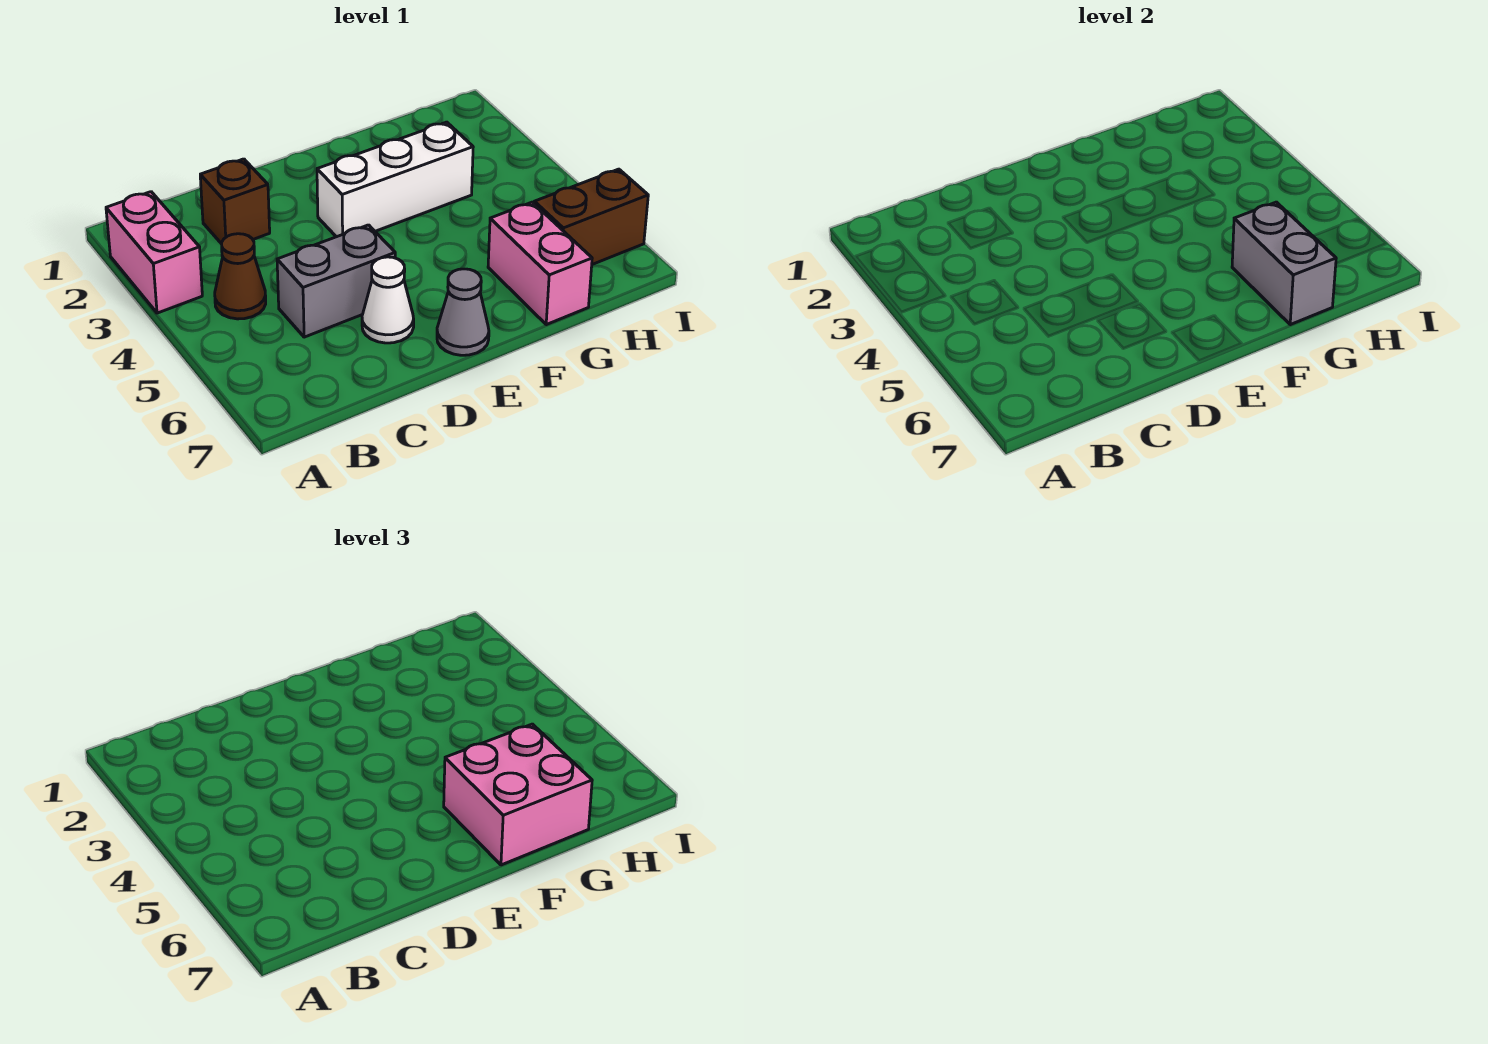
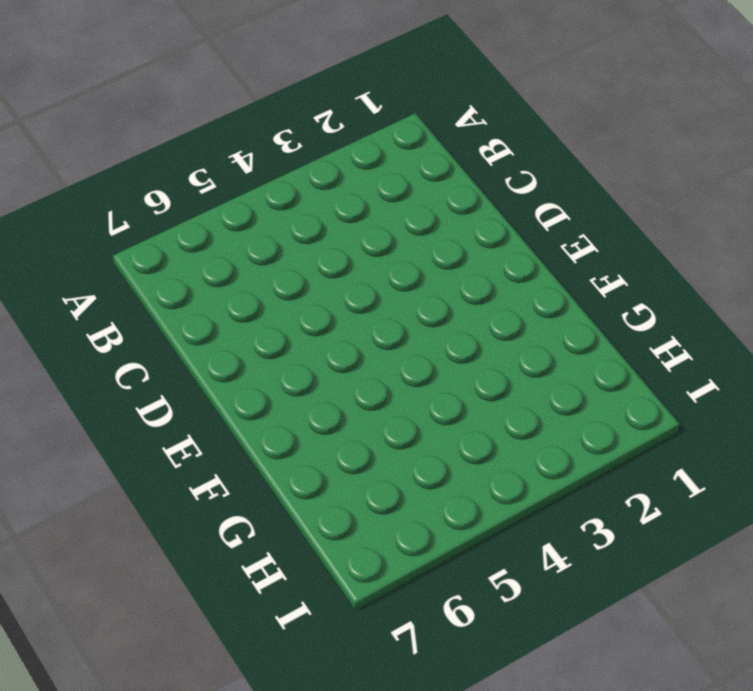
none -> pink 1x2 brick [106,192,202,313]
none -> brown 1x1 cone [215,234,266,319]

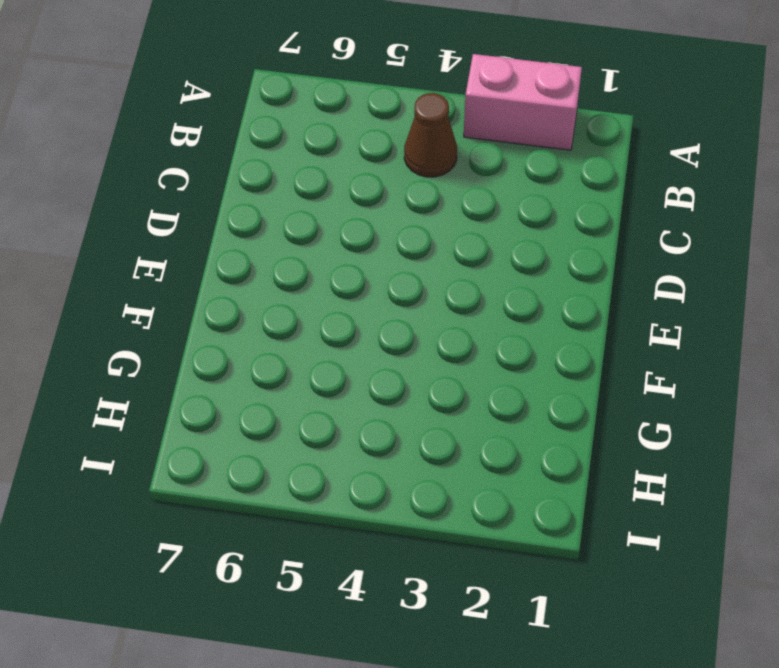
none -> brown 1x1 brick [200,159,270,244]
none -> grey 1x2 brick [277,225,395,337]

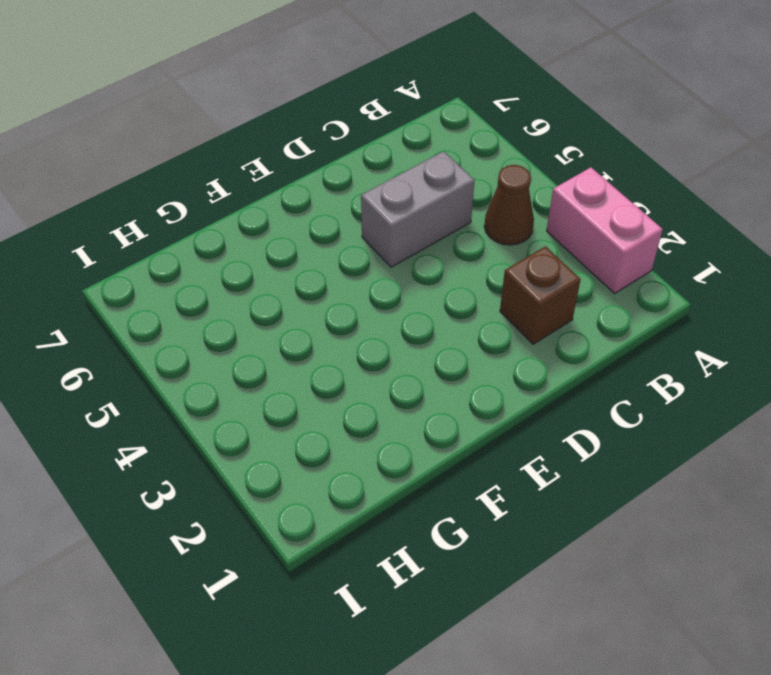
none -> white 1x1 cone [362,257,414,343]
none -> white 1x3 brick [317,122,473,237]

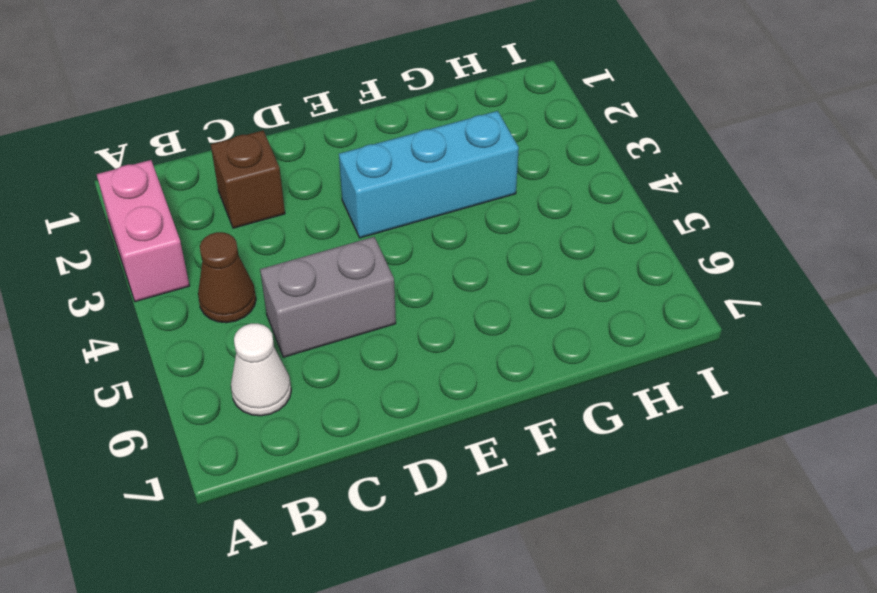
white 1x1 cone [231,324,291,416] -> white 1x1 cone moved to [362,257,414,343]
cyan 1x3 brick [339,111,519,238] -> white 1x3 brick [317,122,473,237]
none -> grey 1x1 cone [437,269,489,355]
none -> pink 1x2 brick [488,202,592,325]

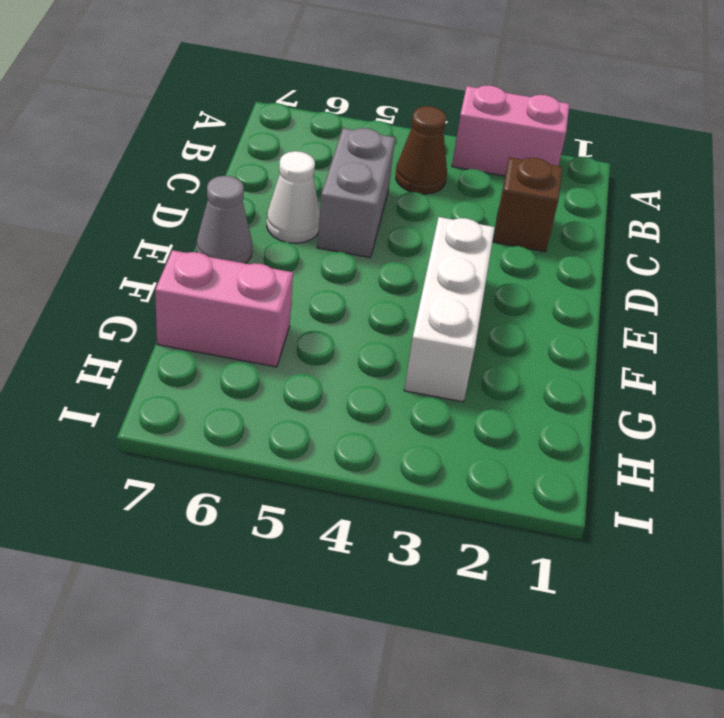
none -> brown 1x2 brick [534,169,648,264]
none -> grey 1x2 brick [1232,202,1336,325]

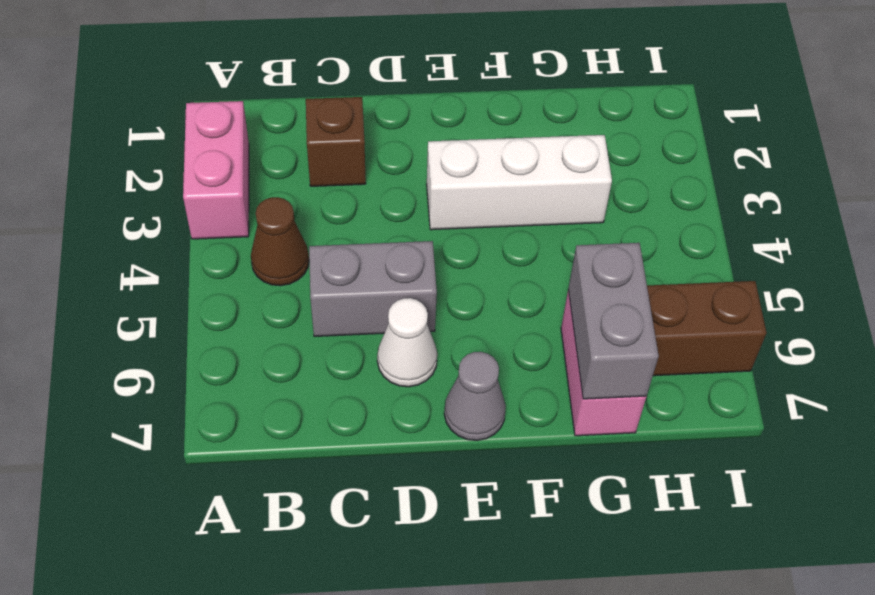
none -> pink 2x2 brick [444,724,592,865]

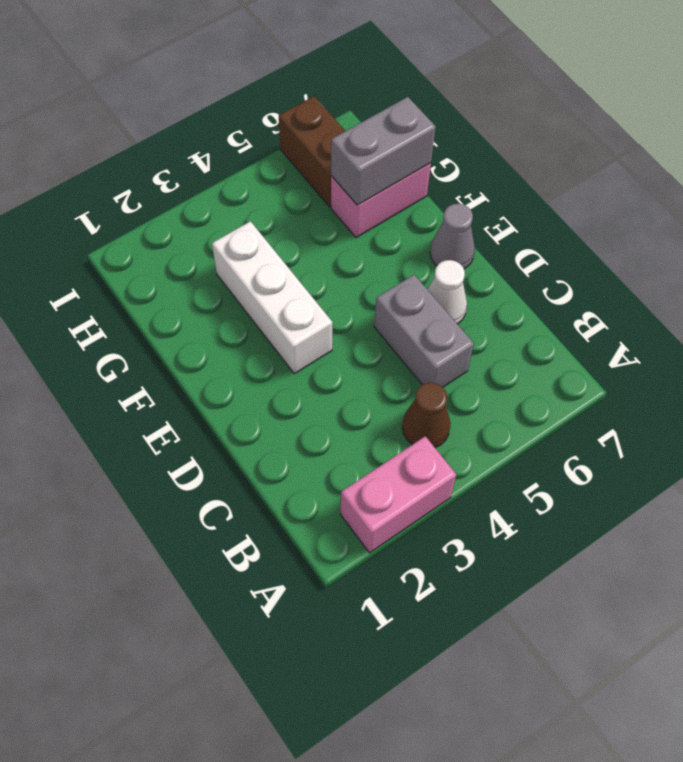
none -> brown 1x1 brick [200,159,270,244]
none -> pink 2x2 brick [444,724,592,865]

